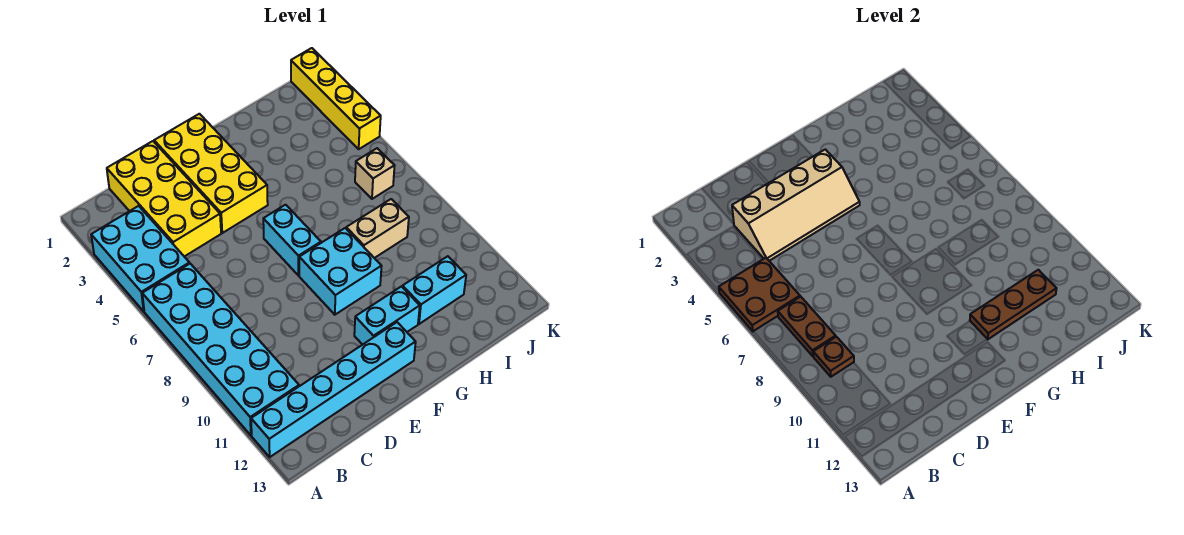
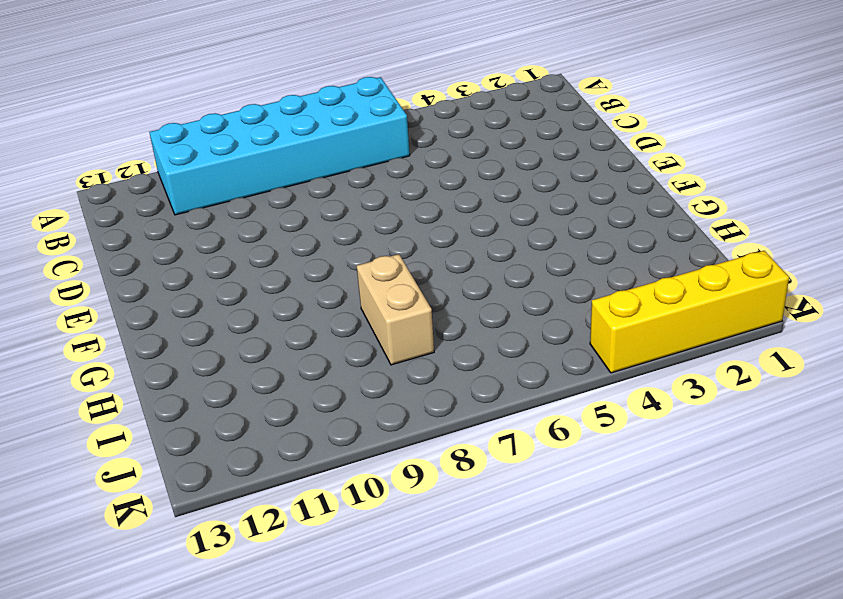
none -> cyan 2x3 brick [91,206,190,311]
none -> cyan 1x6 brick [251,322,416,457]
none -> yellow 2x4 brick [107,141,221,257]

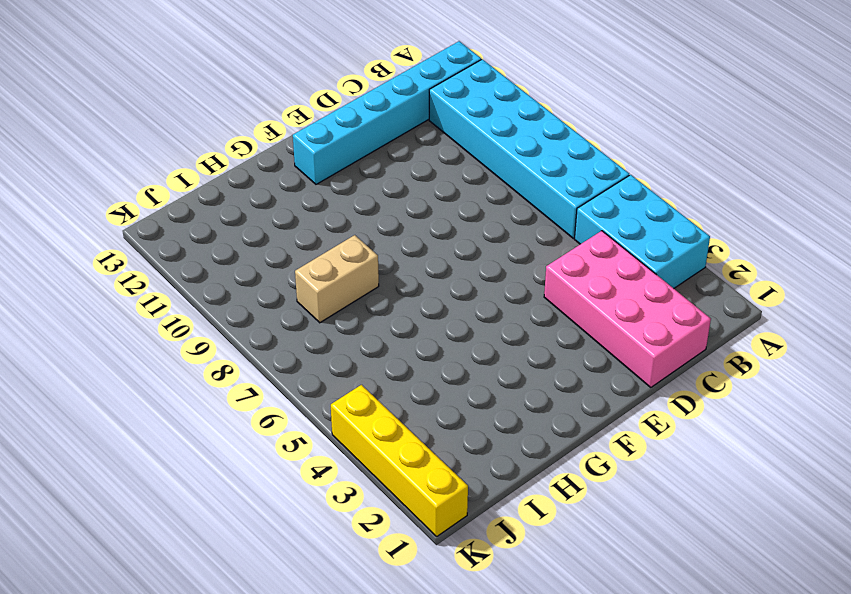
pink 2x4 brick [544,231,711,388] -> yellow 2x4 brick [107,141,221,257]
none -> yellow 2x4 brick [154,114,268,233]
none -> cyan 1x2 brick [263,205,321,276]
none -> cyan 2x2 brick [299,228,382,315]

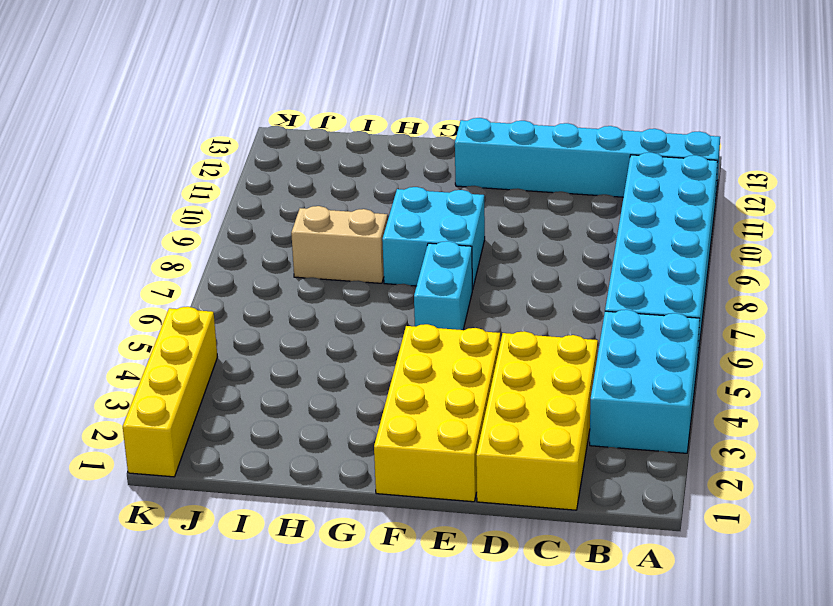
none -> cyan 1x2 brick [354,287,420,345]
none -> cyan 1x2 brick [403,256,466,324]
none -> tan 1x1 brick [355,148,395,199]

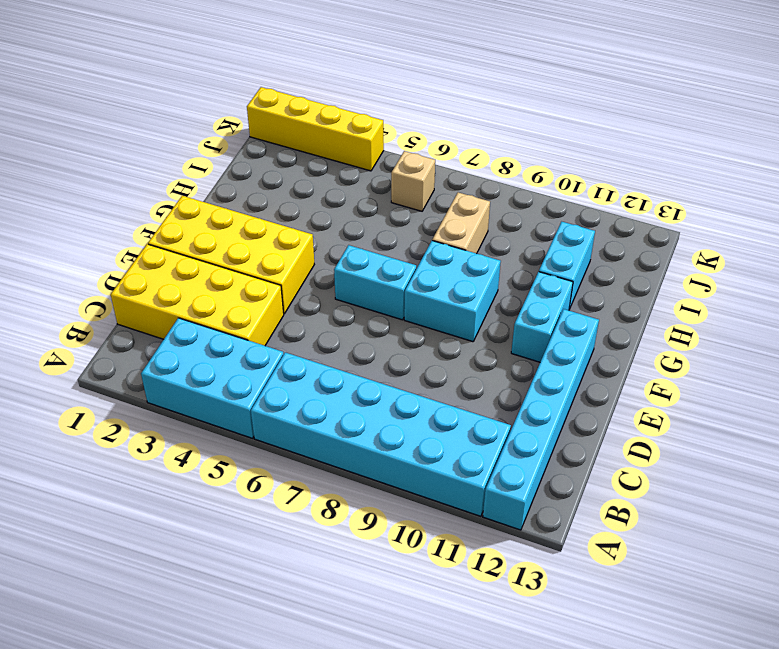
none -> brown 2x2 plate [719,258,800,331]
none -> brown 1x2 plate [778,297,836,356]
none -> brown 1x1 plate [813,337,854,377]

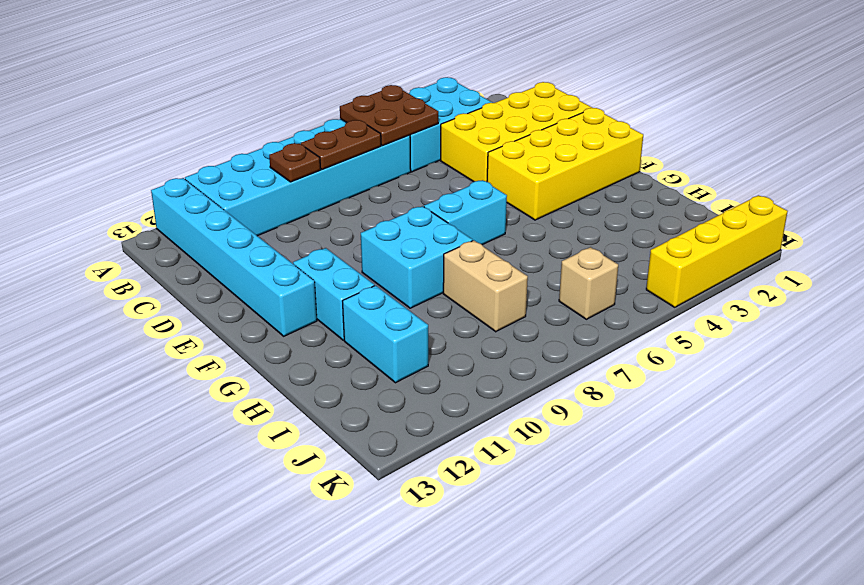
none -> tan 2x4 slope [732,149,860,261]
none -> brown 1x3 plate [970,270,1057,339]

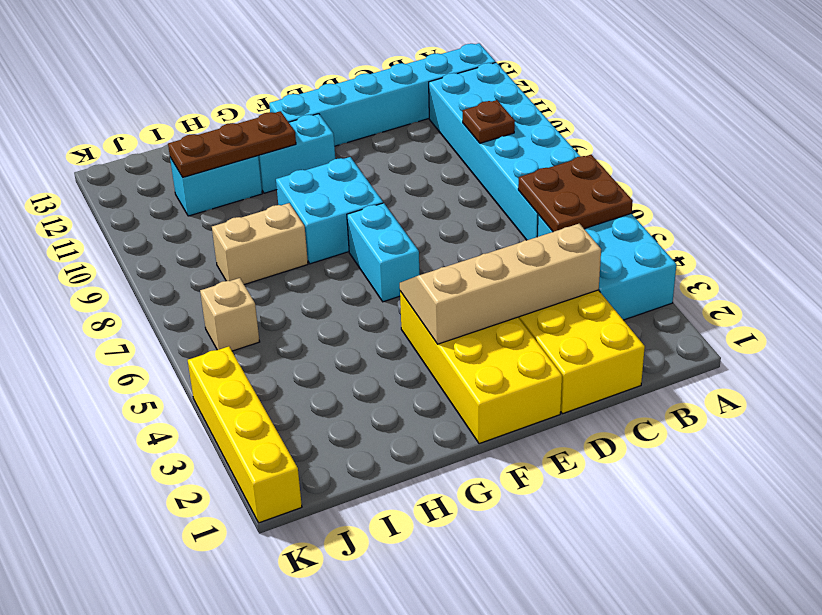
none -> brown 1x2 plate [778,297,836,356]

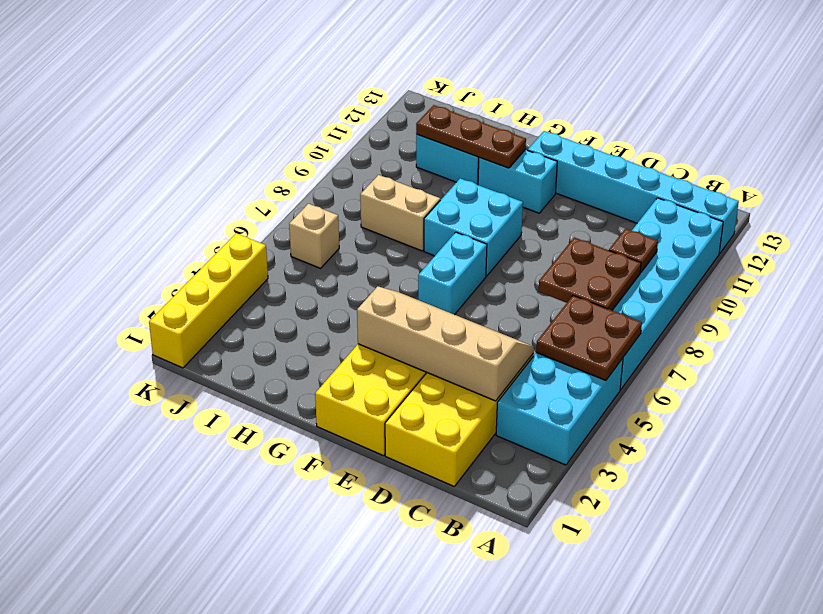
brown 2x2 plate [538,237,641,310] -> brown 1x2 plate [778,297,836,356]

